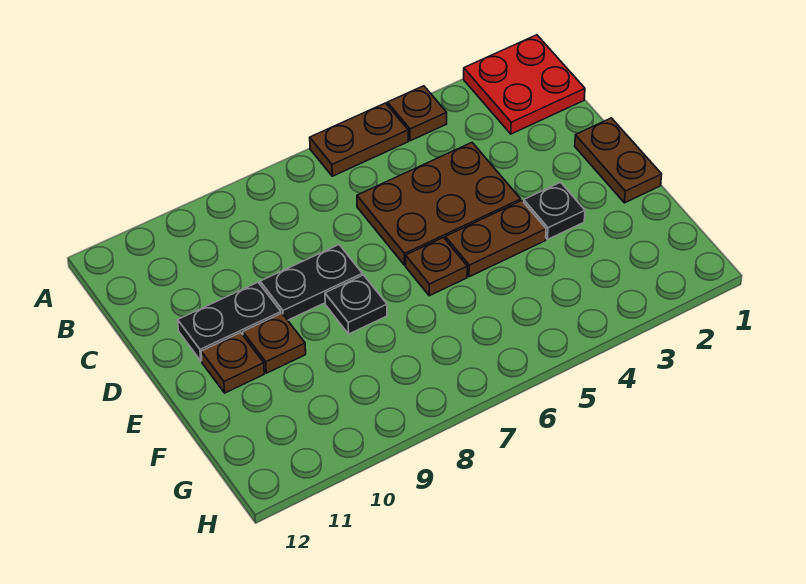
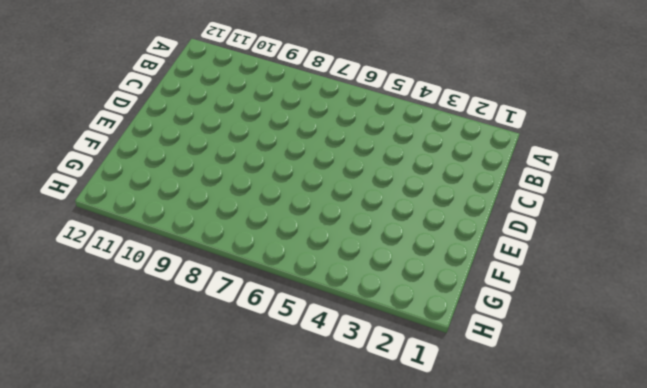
none -> red 2x2 plate [464,35,585,134]
none -> brown 1x1 plate [387,86,447,141]
none -> brown 1x2 plate [310,103,408,176]

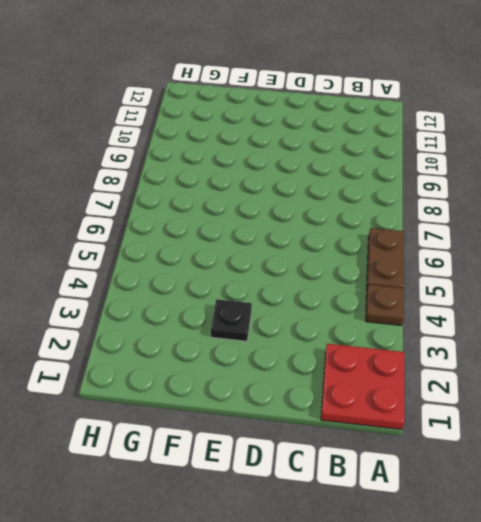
none -> brown 2x3 plate [357,143,521,265]
none -> brown 1x2 plate [575,118,662,203]
none -> black 1x2 plate [260,245,362,320]

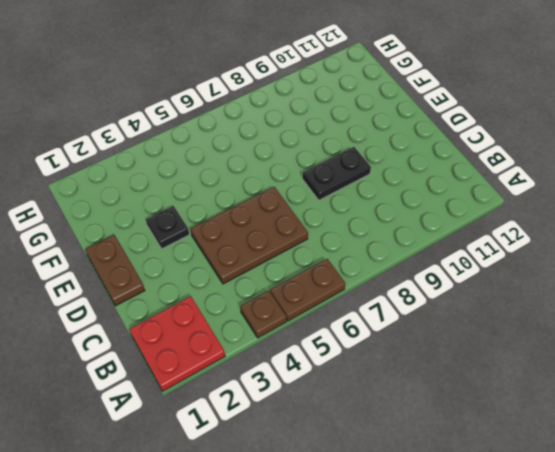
none -> black 1x2 plate [178,282,281,361]
none -> brown 1x2 plate [445,201,546,277]
none -> brown 1x1 plate [406,237,467,296]

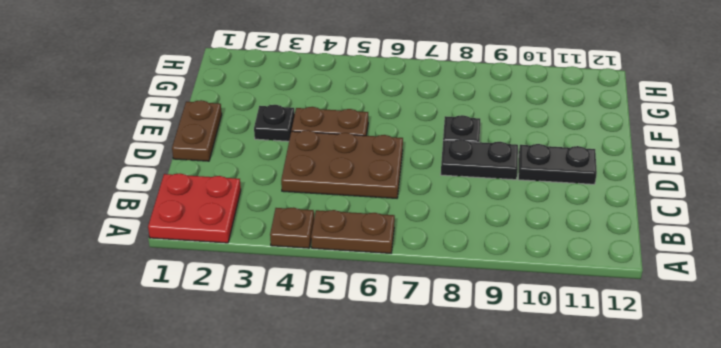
none -> brown 1x1 plate [406,237,467,296]
none -> brown 1x1 plate [243,313,306,373]
none -> brown 1x1 plate [201,333,264,393]

